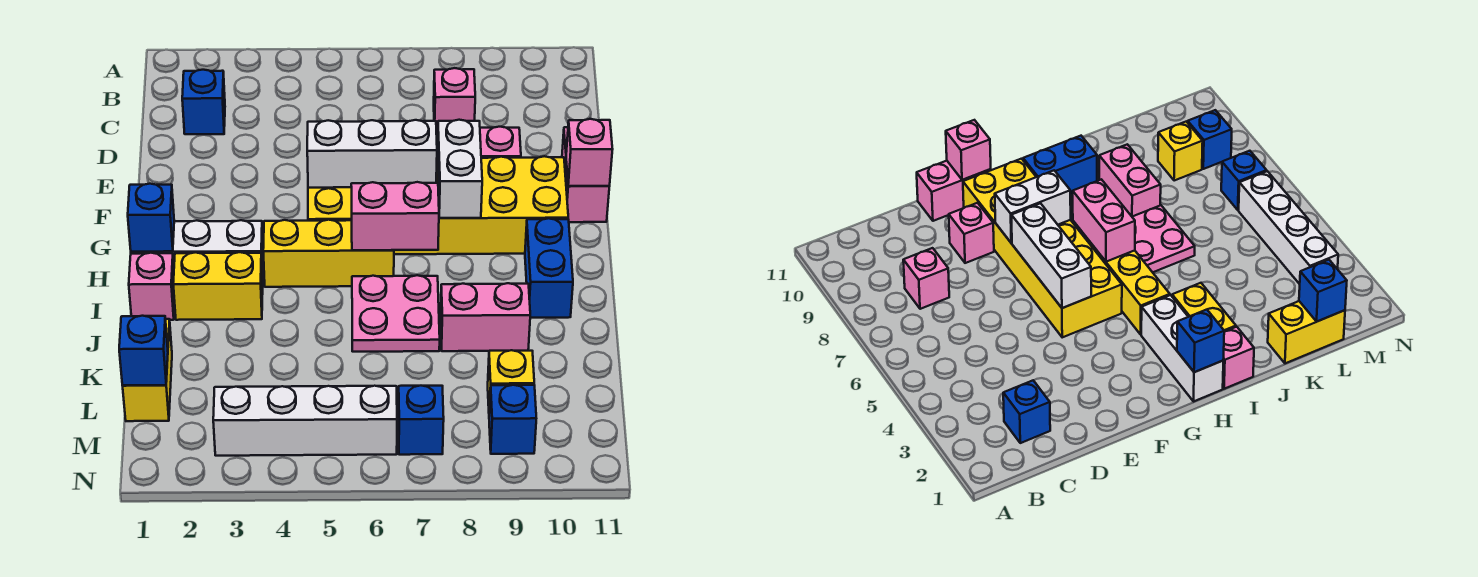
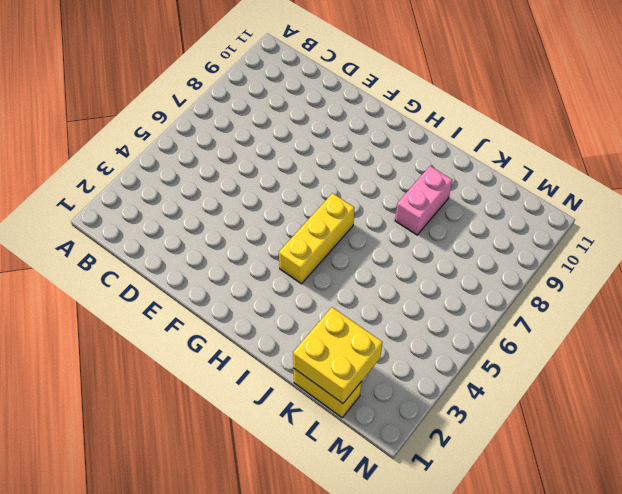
yellow 2x2 brick [293,307,383,403] -> blue 1x1 brick [119,316,168,385]
none -> blue 1x1 brick [182,70,225,134]
none -> pink 1x1 brick [434,68,475,133]
none -> pink 1x1 brick [480,127,521,158]

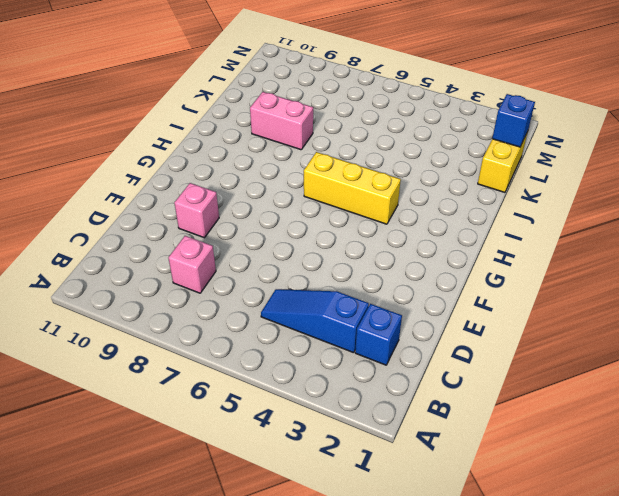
blue 1x3 slope [261,289,369,353] -> none
none -> pink 1x2 brick [562,127,609,222]
none -> yellow 2x6 brick [308,156,568,254]
none -> white 1x3 brick [131,220,263,285]

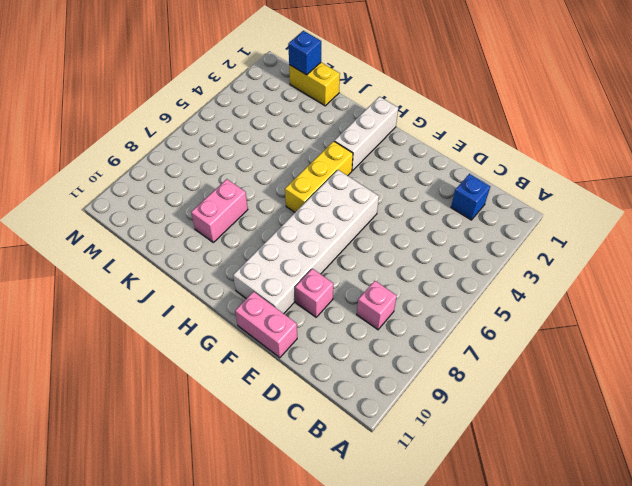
white 2x6 brick [233,170,379,314] -> yellow 2x6 brick [308,156,568,254]
none -> blue 1x2 brick [525,218,573,318]
none -> pink 1x1 brick [129,253,175,320]
none -> yellow 1x2 brick [173,252,263,320]

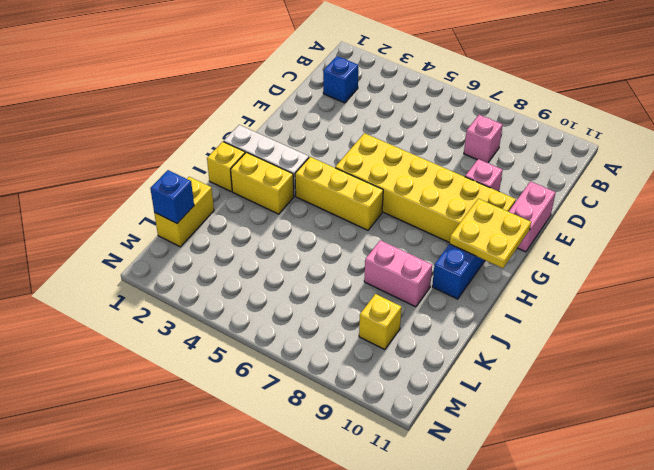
yellow 2x2 plate [449,199,531,268] -> none
yellow 1x1 brick [207,142,245,191] -> pink 1x1 brick [129,253,175,320]
none -> pink 2x2 plate [352,275,440,352]
none -> white 1x4 brick [213,386,397,456]
none -> blue 1x1 brick [398,386,444,455]

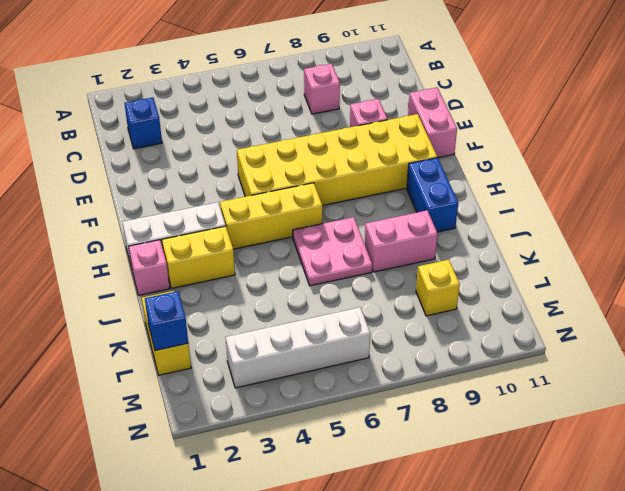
none -> blue 1x1 brick [398,386,444,455]
none -> blue 1x1 brick [489,385,536,454]
none -> white 1x3 brick [307,120,437,188]

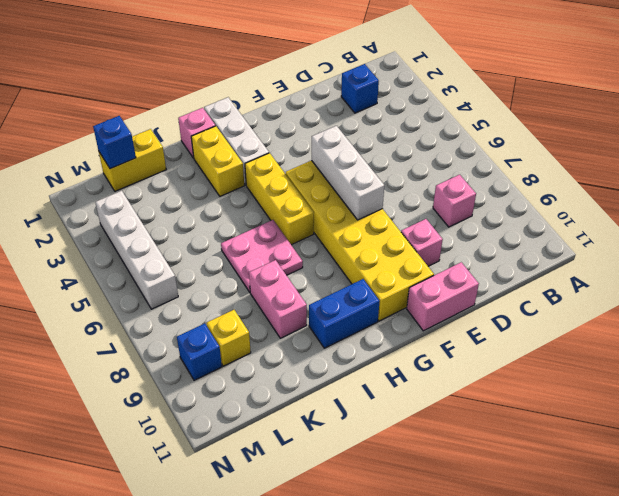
none -> blue 1x1 brick [398,386,444,455]
none -> white 1x2 brick [437,120,482,218]
none -> pink 1x1 brick [566,119,613,186]

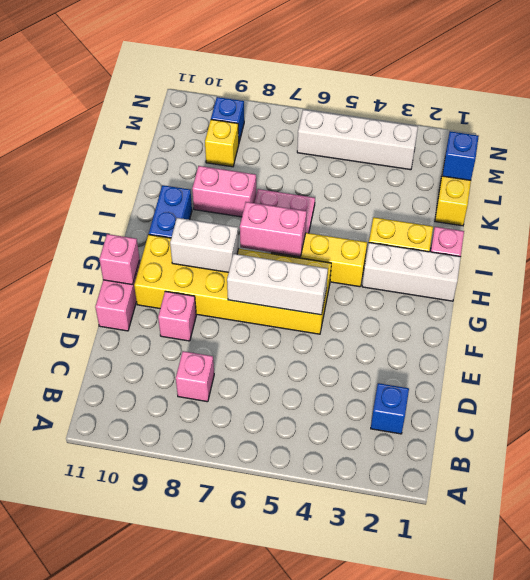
white 1x2 brick [170,218,239,272] -> white 1x2 brick turned to [437,120,482,218]
none -> blue 1x1 brick [398,386,444,455]
none -> blue 1x1 brick [128,184,174,252]

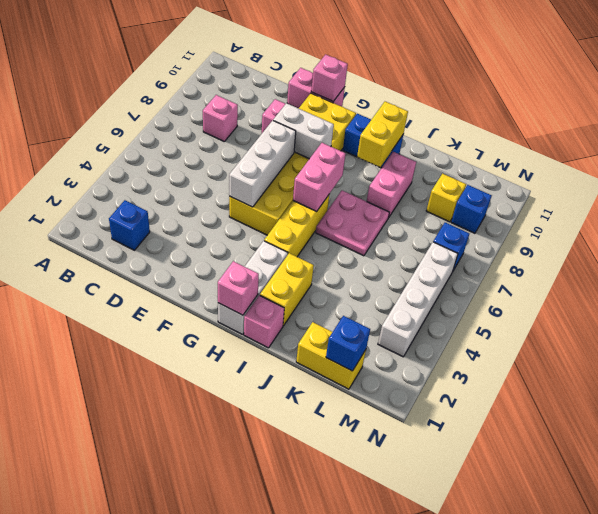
pink 1x1 brick [218,261,259,315] -> blue 1x1 brick [128,184,174,252]
yellow 1x2 brick [357,102,408,167] -> none

